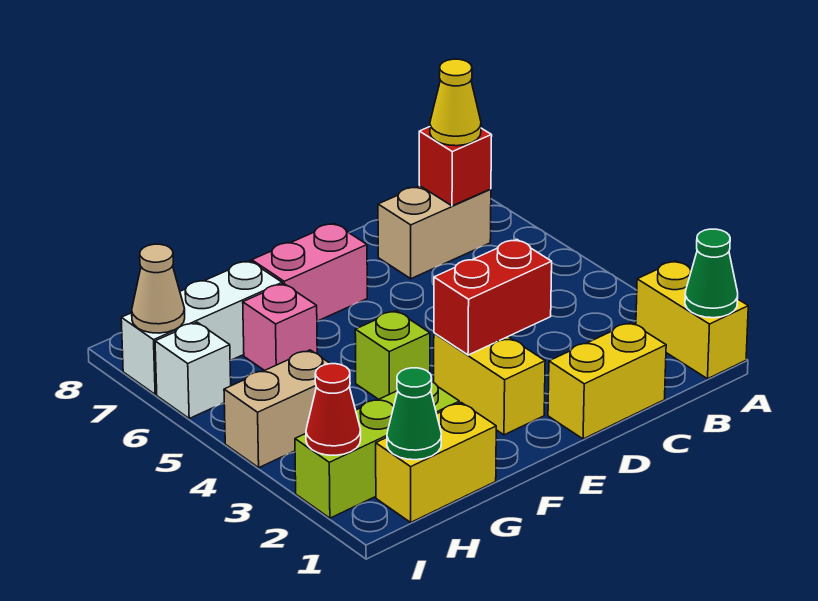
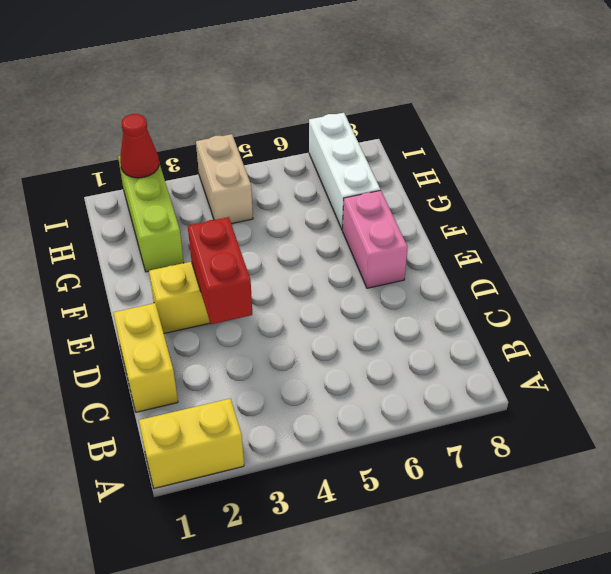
none -> tan 1x2 brick [378,186,491,279]
none -> lime 1x1 brick [355,311,430,399]
none -> yellow 1x2 brick [376,403,496,522]

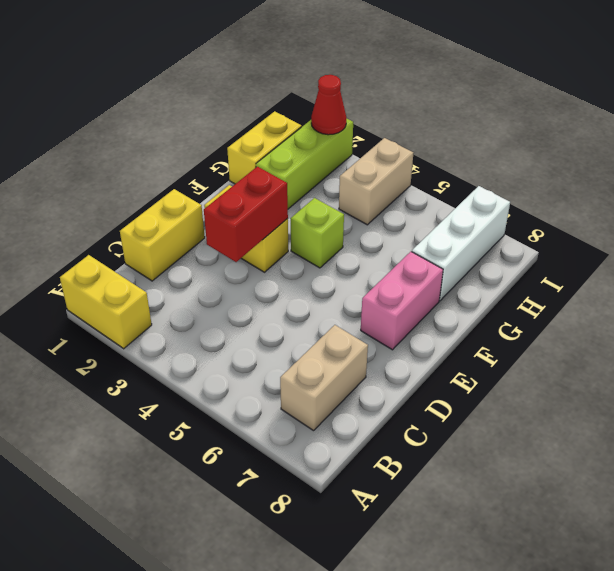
none -> pink 1x1 brick [243,284,317,371]
none -> white 1x1 brick [155,322,231,418]
none -> green 1x1 cone [685,229,738,318]

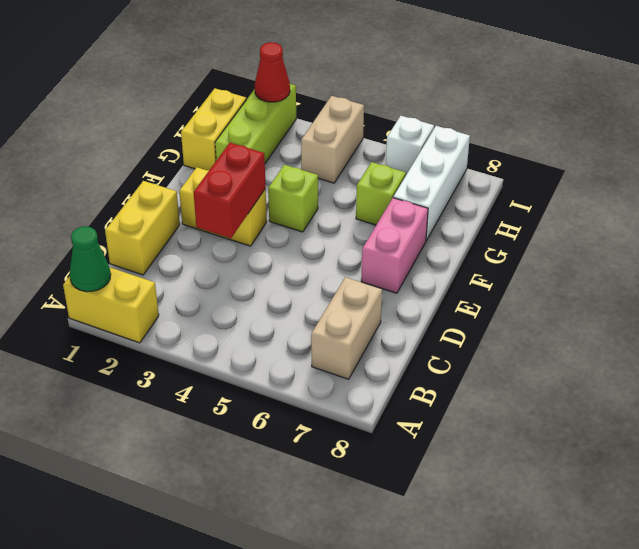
lime 1x1 brick [356,162,406,225] -> pink 1x1 brick [243,284,317,371]
none -> red 1x1 brick [419,127,492,206]
none -> green 1x1 cone [387,368,441,460]
none -> tan 1x1 cone [132,244,185,333]

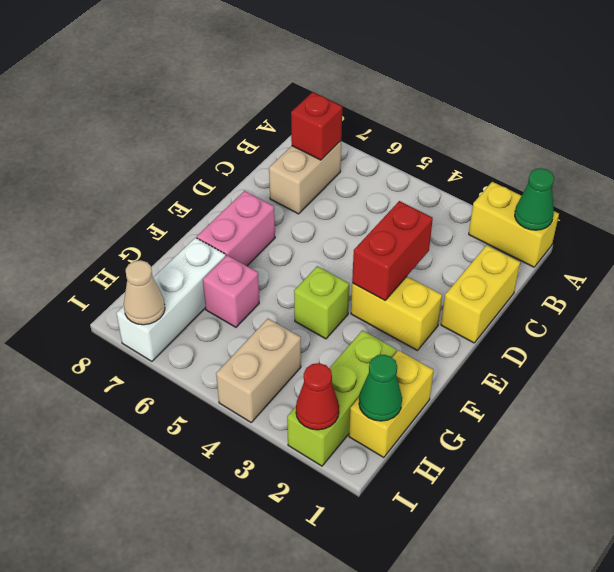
none -> white 1x1 brick [155,322,231,418]
none -> yellow 1x1 cone [430,59,481,146]

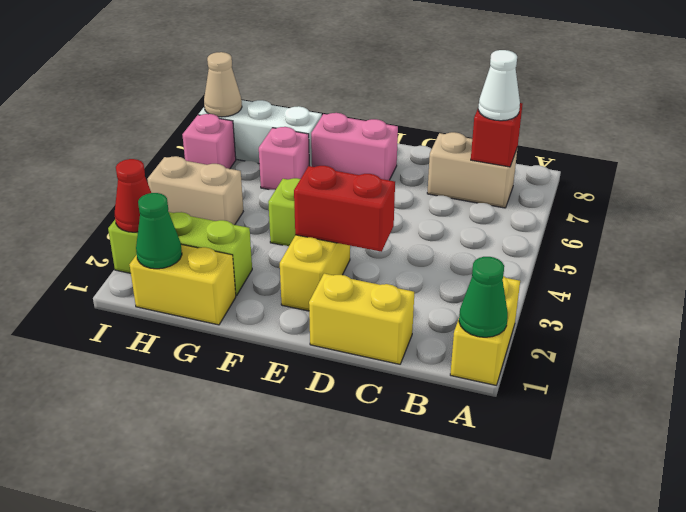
white 1x1 cone [478,50,520,121] -> yellow 1x1 cone [430,59,481,146]
pink 1x1 brick [182,114,236,169] -> white 1x1 brick [155,322,231,418]

